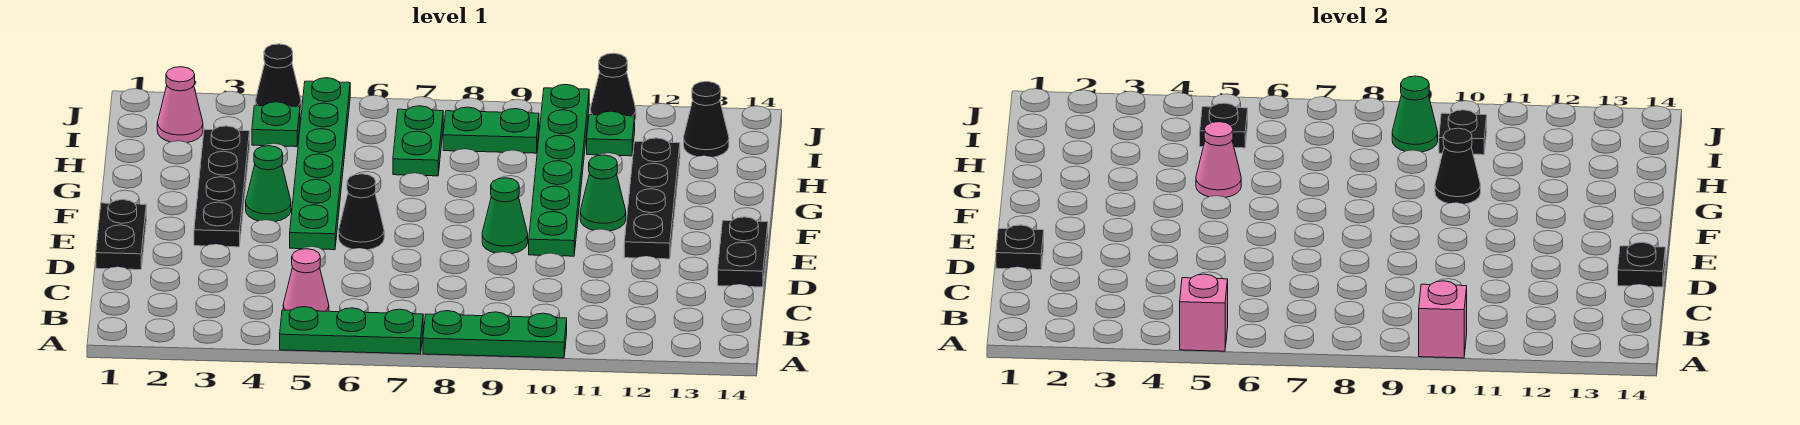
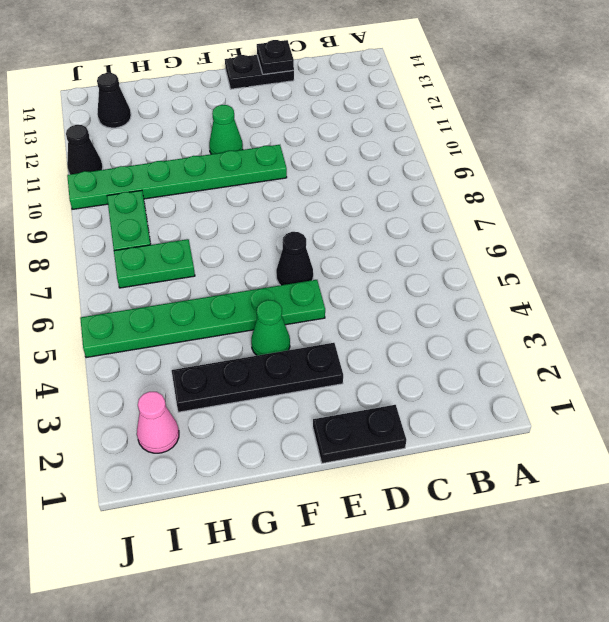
none -> green 1x3 plate [280,307,423,354]
none -> green 1x3 plate [423,311,567,358]
none -> pink 1x1 cone [283,249,329,311]
none -> green 1x1 cone [482,178,528,254]

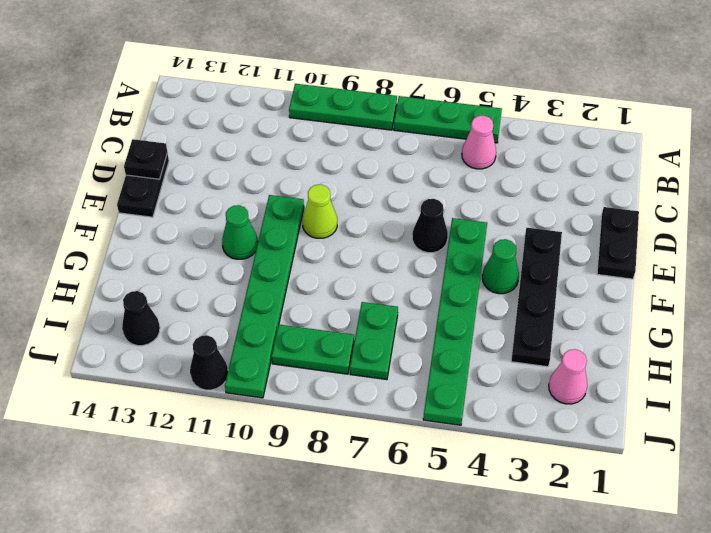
lime 1x1 cone [302,185,337,238] -> green 1x1 cone [482,178,528,254]
none -> black 1x4 plate [624,138,680,259]
none -> green 1x1 plate [252,102,300,147]
none -> green 1x1 plate [587,111,635,156]
none -> black 1x1 cone [256,44,301,111]

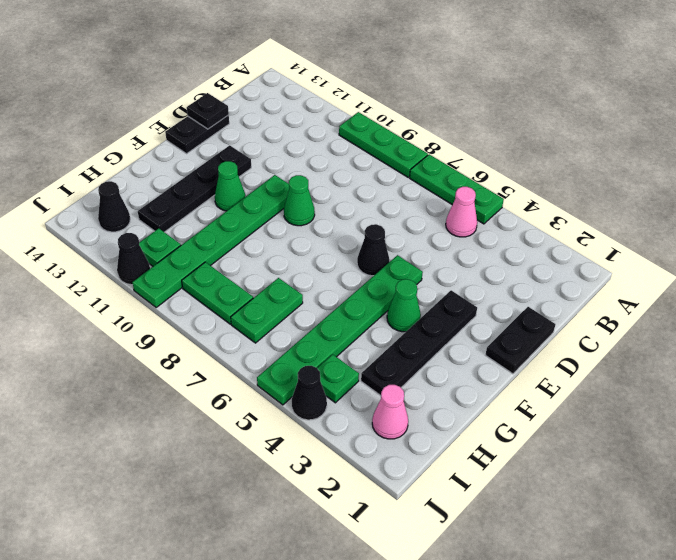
none -> pink 1x1 brick [1180,274,1228,351]
none -> pink 1x1 brick [1419,281,1467,358]
none -> black 1x1 plate [996,225,1044,270]
none -> pink 1x1 cone [1196,122,1241,198]

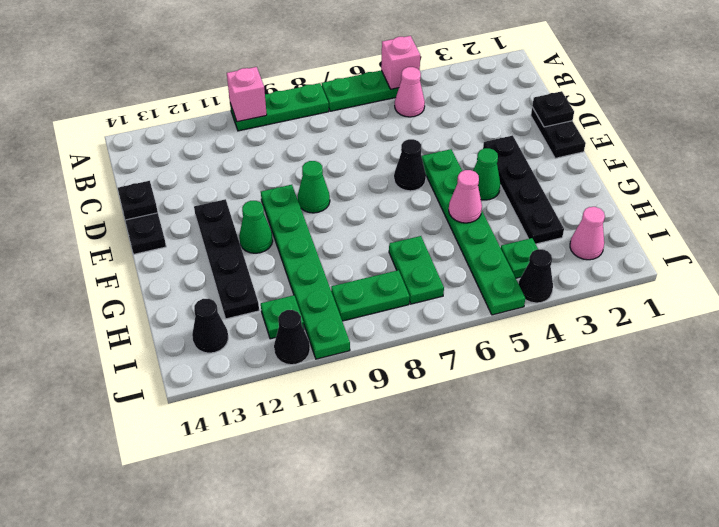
none -> black 1x1 cone [1435,128,1481,204]
none -> black 1x1 plate [1200,103,1248,148]
none -> green 1x1 cone [1392,76,1438,152]
none -> black 1x1 plate [1439,110,1487,155]

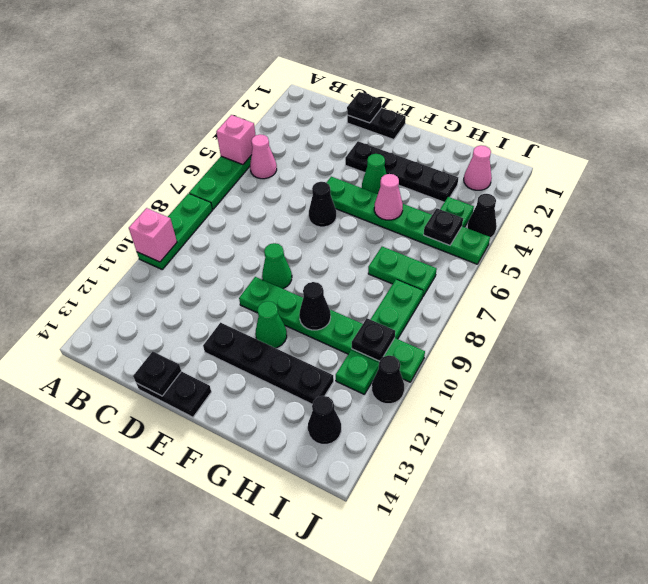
none -> green 1x1 cone [1392,76,1438,152]

